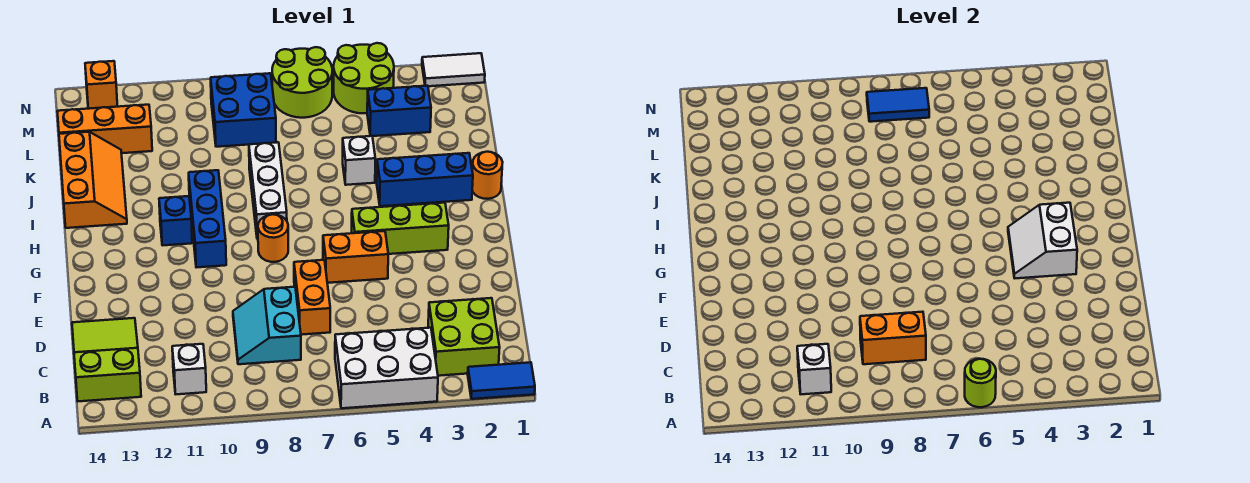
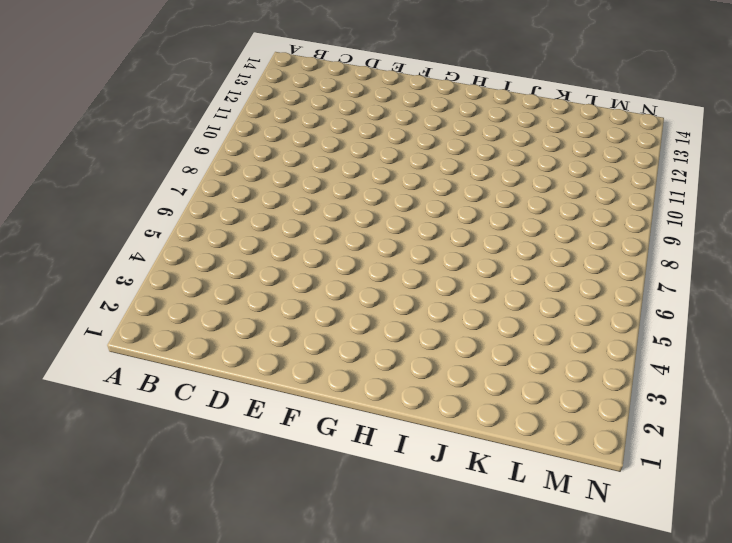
none -> blue 1x2 tile [468,362,535,399]
none -> white 2x3 brick [335,328,438,408]
none -> lime 2x2 brick [428,298,500,376]

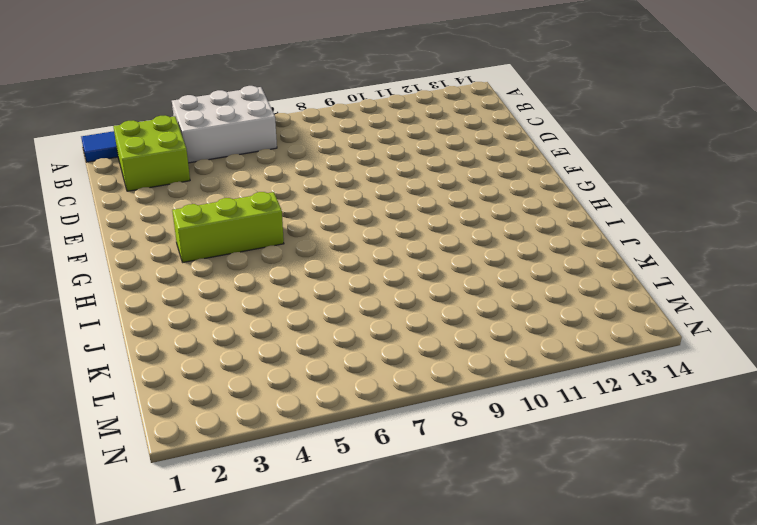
none -> white 1x1 brick [172,344,206,394]
none -> lime 2x3 slope [72,318,141,401]
none -> cyan 2x2 slope [233,287,301,364]

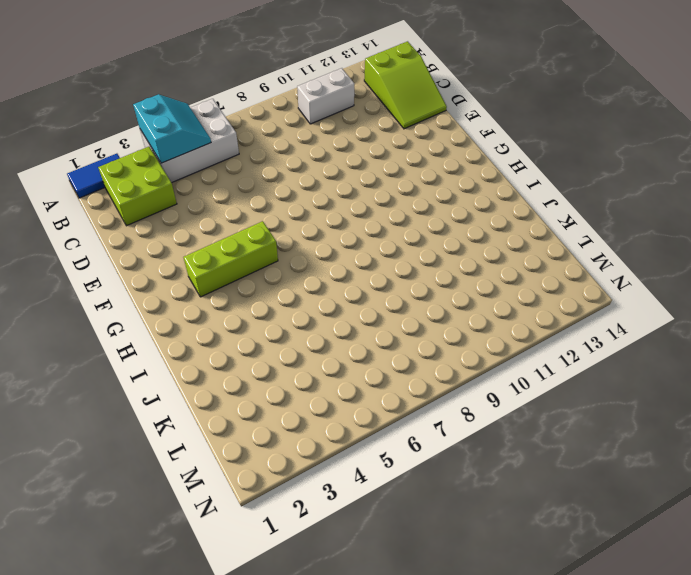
cyan 2x2 slope [133,94,211,163] -> cyan 2x2 slope moved to [233,287,301,364]
white 1x2 brick [297,68,354,124] -> white 1x1 brick [172,344,206,394]
none -> orange 1x2 brick [294,260,330,335]
none -> orange 1x2 brick [323,231,388,283]
none -> orange 1x1 round brick [258,214,288,262]

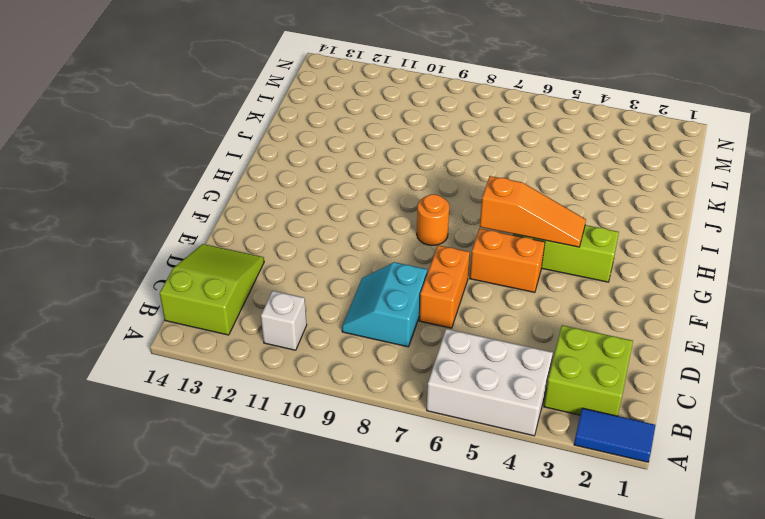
orange 1x3 slope [480,176,586,247] -> white 2x2 slope [1008,203,1077,278]
none -> blue 1x3 brick [189,170,226,268]
none -> white 1x3 brick [249,142,287,239]
none -> blue 1x1 brick [159,196,192,245]

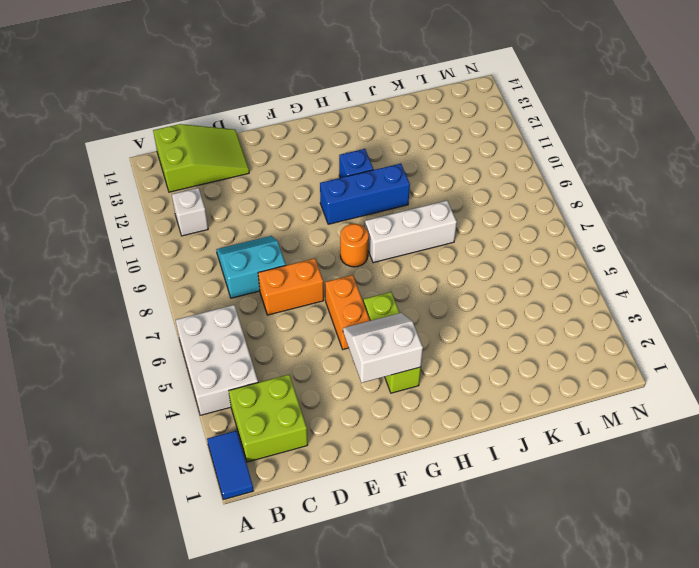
none -> orange 1x1 round brick [472,152,503,199]
none -> blue 1x3 brick [377,153,473,206]
none -> orange 2x3 slope [59,132,127,228]

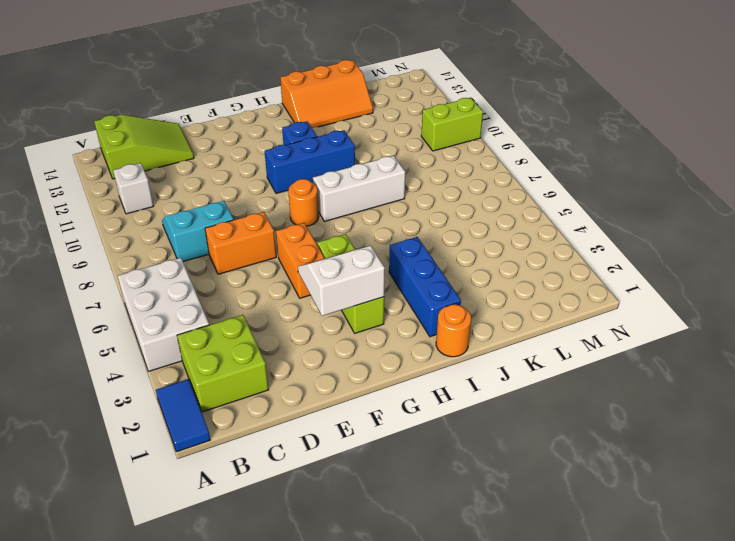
lime 1x2 brick [421,98,483,151] -> none
none -> white 1x1 brick [343,136,375,185]
none -> blue 1x2 brick [367,86,431,136]
none -> blue 2x2 brick [211,73,276,147]

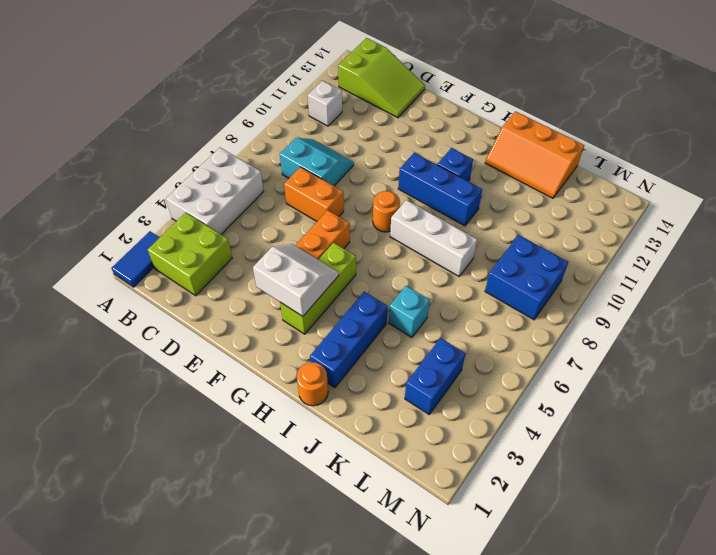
cyan 1x1 brick [389,286,430,337] -> white 1x1 brick [343,136,375,185]
none -> orange 1x3 brick [57,105,152,153]
none -> lime 2x2 round brick [334,43,394,113]
none -> lime 2x2 round brick [272,47,332,118]

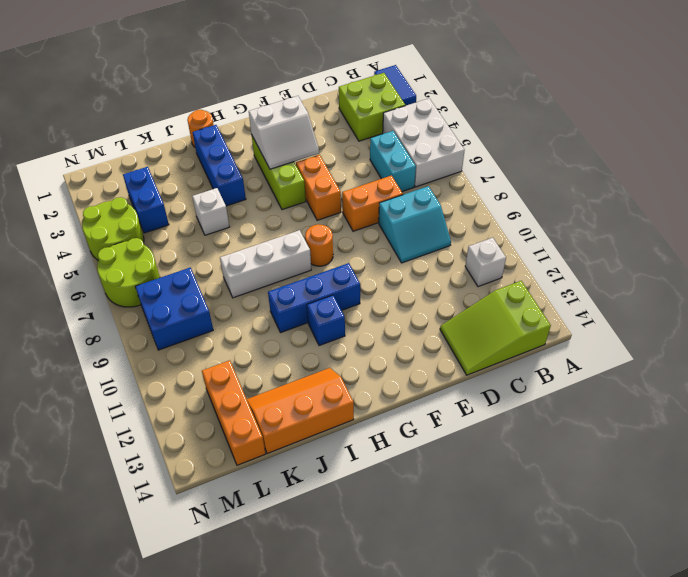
cyan 1x2 brick [370,131,416,192] -> none
none -> white 1x2 tile [422,53,485,86]
none -> orange 1x1 brick [85,61,118,109]
none -> lime 1x1 round brick [965,359,996,407]

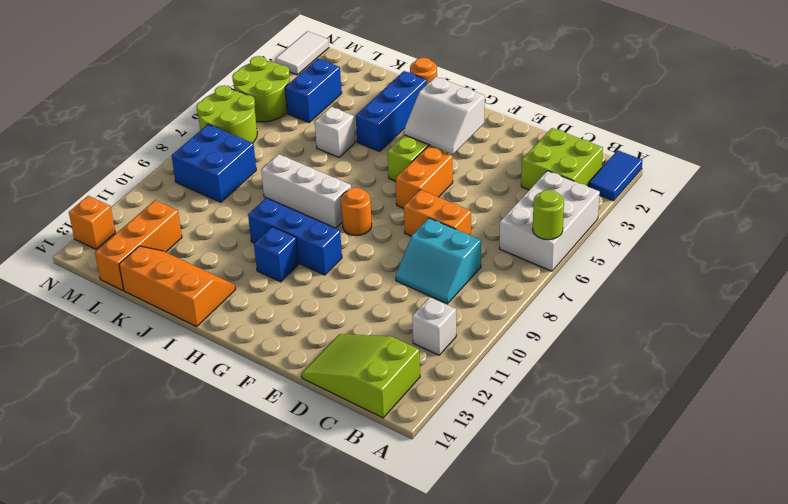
none -> white 1x1 brick [797,344,831,394]
none -> orange 1x2 brick [860,312,926,364]
none -> blue 1x2 tile [867,88,929,122]

